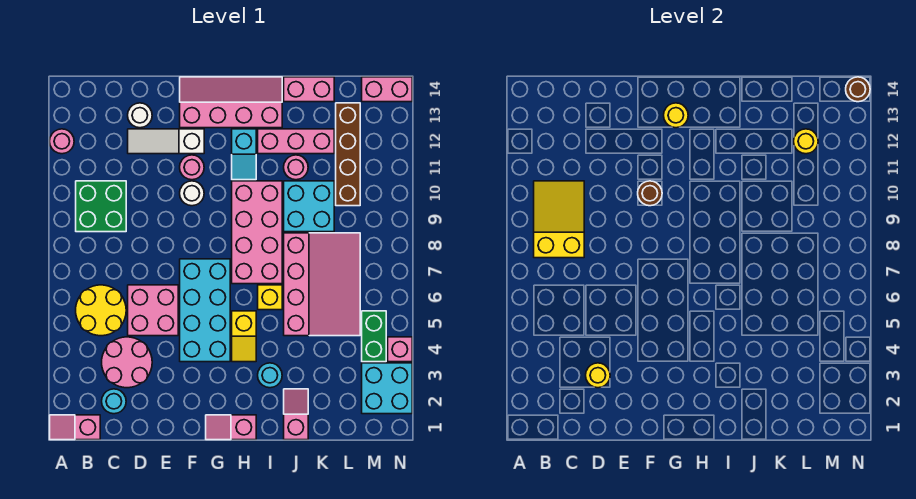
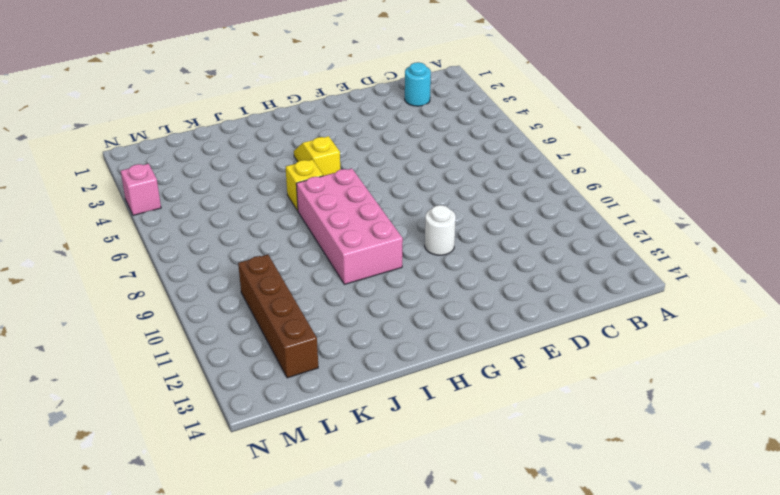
none -> pink 1x2 slope [50,415,100,440]
none -> pink 1x1 round brick [50,129,74,154]
none -> yellow 2x2 round brick [76,285,126,336]
none -> green 2x2 brick [76,181,126,232]

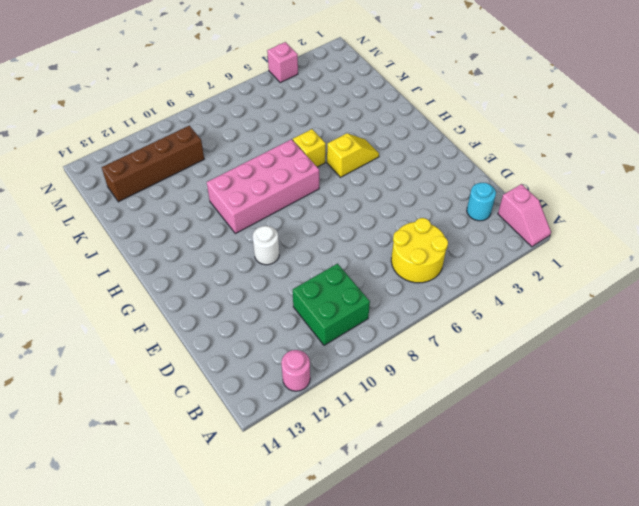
none -> pink 2x2 round brick [102,337,152,388]
none -> pink 2x2 brick [128,285,178,336]
none -> white 1x3 slope [128,129,204,154]
none -> white 1x1 round brick [128,103,152,128]

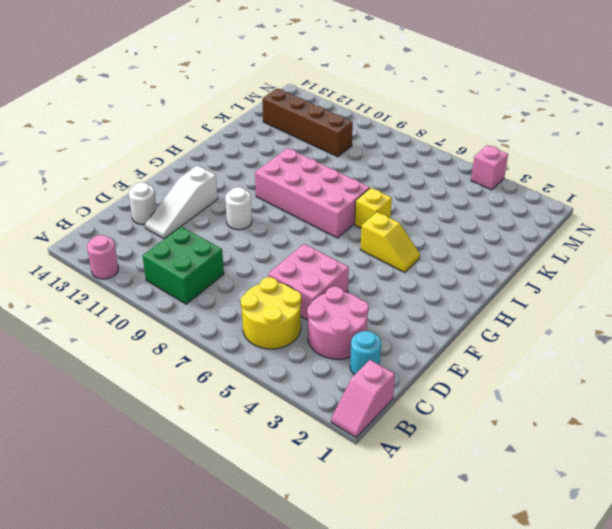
none -> cyan 2x4 brick [180,259,230,362]
none -> pink 1x1 round brick [180,155,204,180]
none -> pink 2x4 slope [180,77,282,128]
none -> pink 1x2 slope [206,415,256,440]

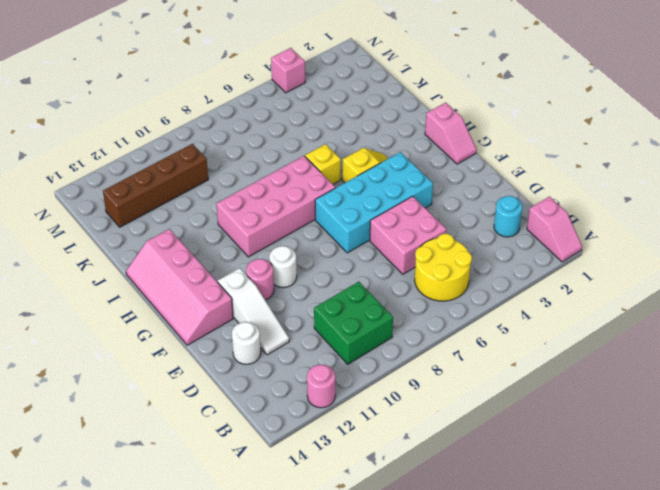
none -> pink 2x2 round brick [102,337,152,388]
none -> cyan 1x2 slope [232,129,256,180]
none -> cyan 1x1 round brick [258,363,282,388]
none -> pink 1x3 brick [258,129,334,154]

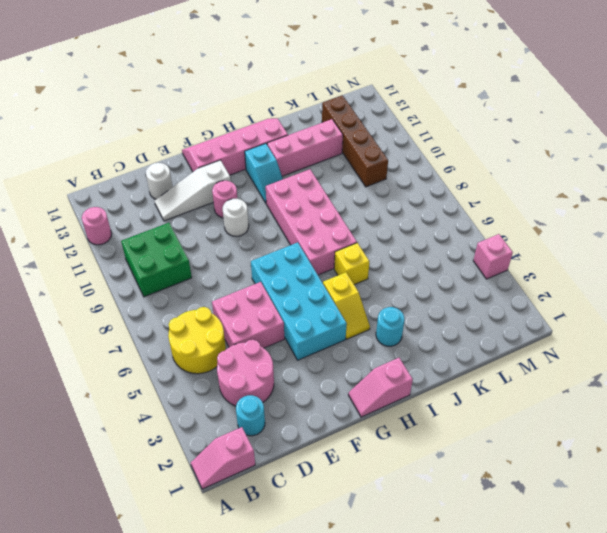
none -> pink 1x2 slope [284,389,308,440]
none -> pink 3x4 slope [284,233,360,336]
none -> cyan 2x2 brick [284,181,334,232]
none -> pink 1x1 round brick [284,155,308,180]

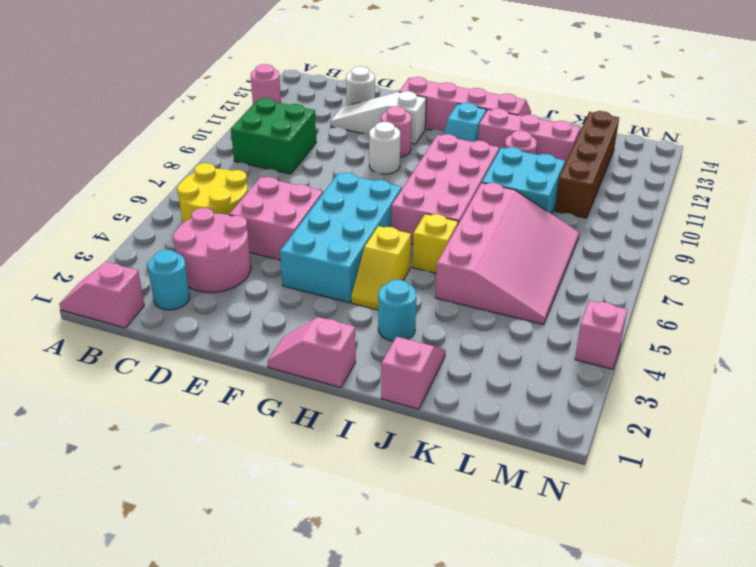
none -> pink 1x2 brick [284,77,334,102]
none -> cyan 2x2 brick [362,363,412,414]
none -> green 1x2 brick [362,311,386,362]
none -> pink 1x2 brick [362,77,412,102]

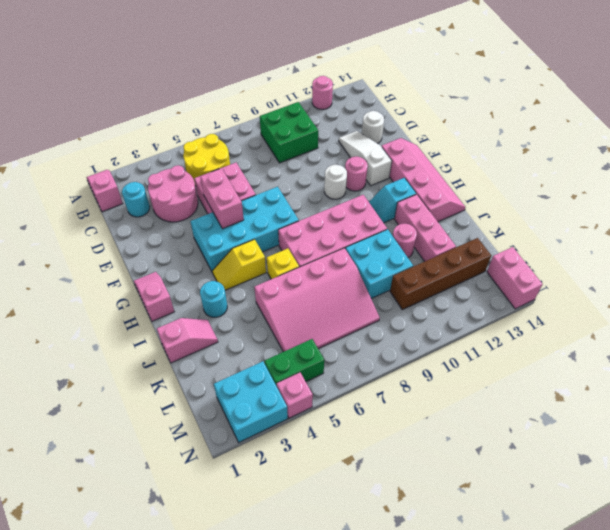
pink 1x2 brick [200,168,244,229] -> pink 1x2 brick moved to [284,77,334,102]
none -> yellow 2x3 slope [534,181,584,258]
none -> yellow 1x1 round brick [586,363,610,388]
none -> brown 1x1 round brick [638,181,662,206]
none -> yellow 1x1 round brick [664,103,688,128]

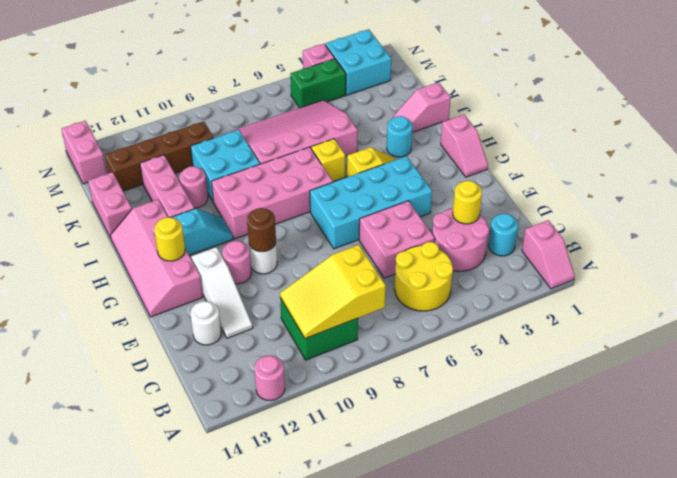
none -> yellow 1x1 round brick [794,129,818,154]
none -> brown 1x1 round brick [846,77,870,102]

